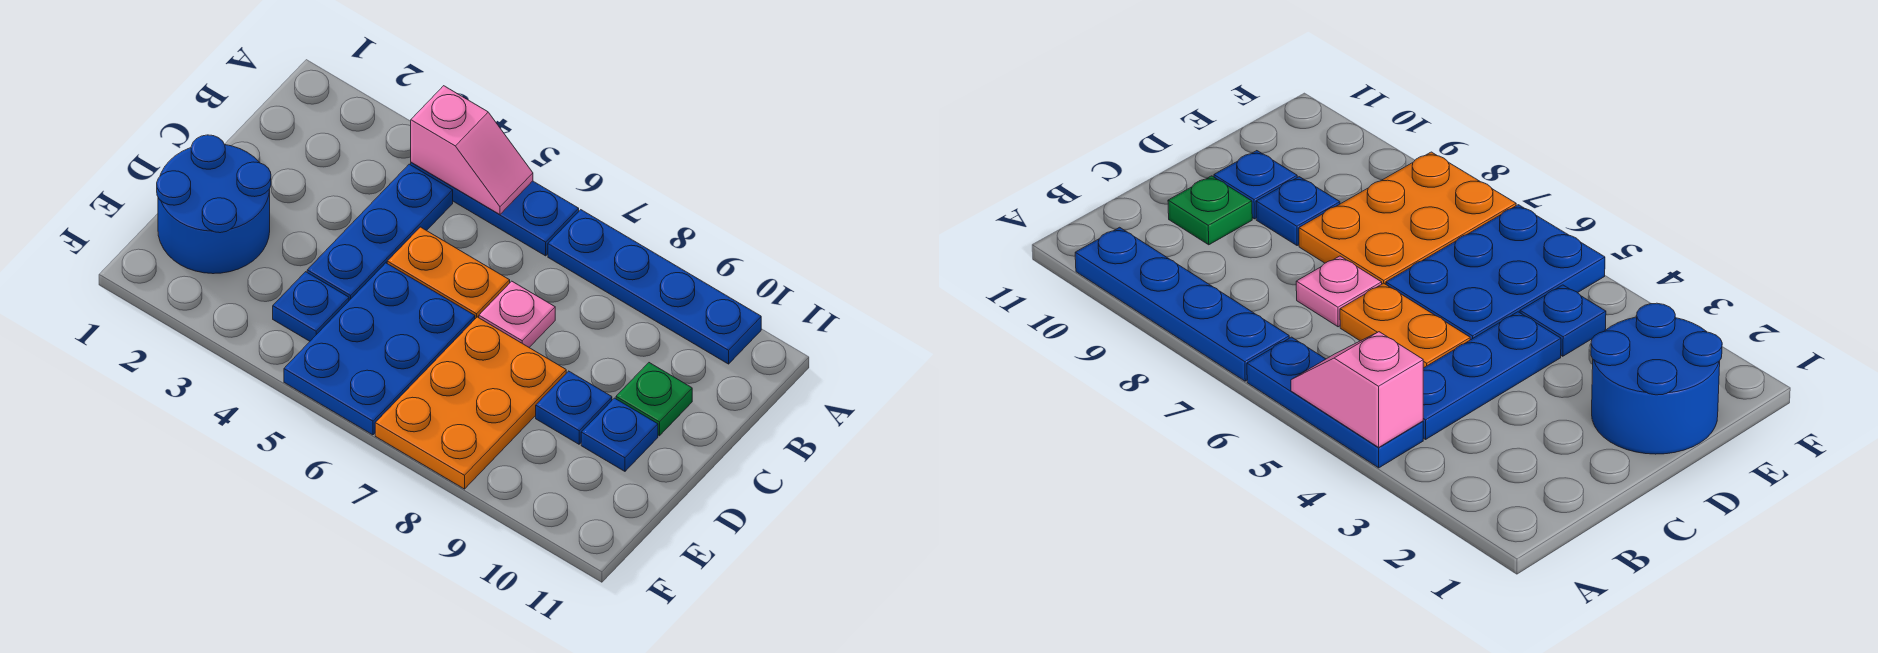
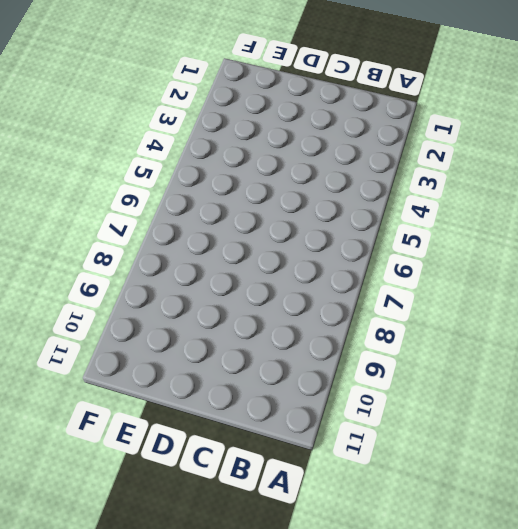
none -> blue 1x3 plate [411,163,579,256]
none -> blue 1x4 plate [548,210,761,364]
none -> blue 1x3 plate [307,164,453,300]

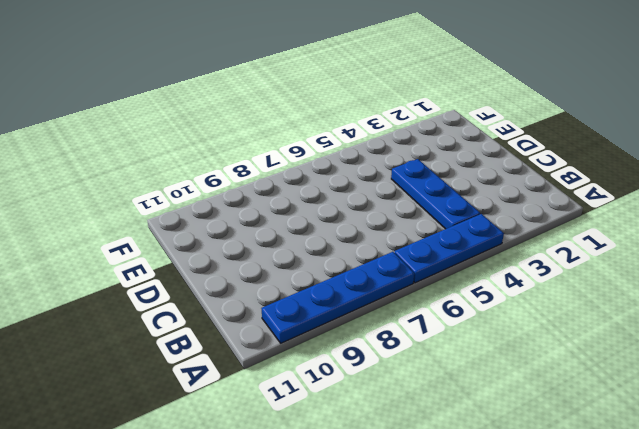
none -> orange 1x2 plate [387,227,510,319]
none -> pink 1x1 plate [479,281,555,347]
none -> green 1x1 plate [616,363,692,436]

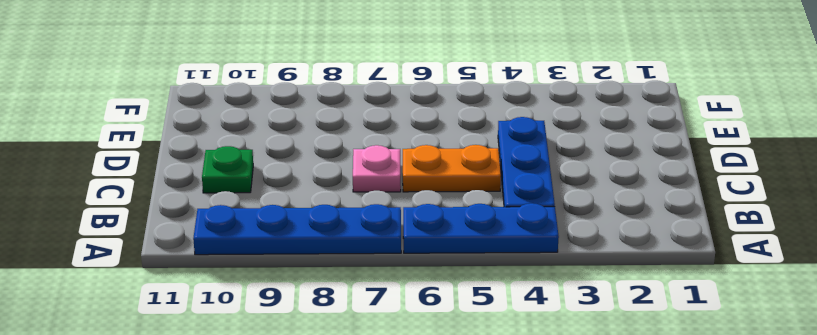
none -> blue 2x2 round brick [157,135,271,274]
none -> blue 2x3 plate [284,263,475,435]
none -> orange 2x3 plate [375,317,566,489]

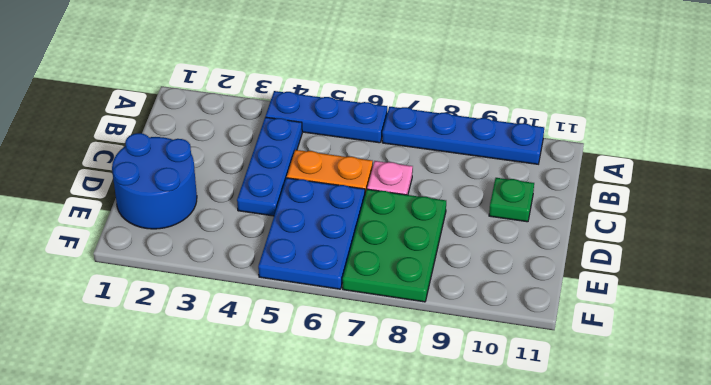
green 2x3 plate [343,189,446,302] -> orange 2x3 plate [375,317,566,489]
none -> blue 1x1 plate [536,371,612,444]
none -> blue 1x1 plate [581,398,658,471]
none -> blue 1x1 plate [273,272,349,341]

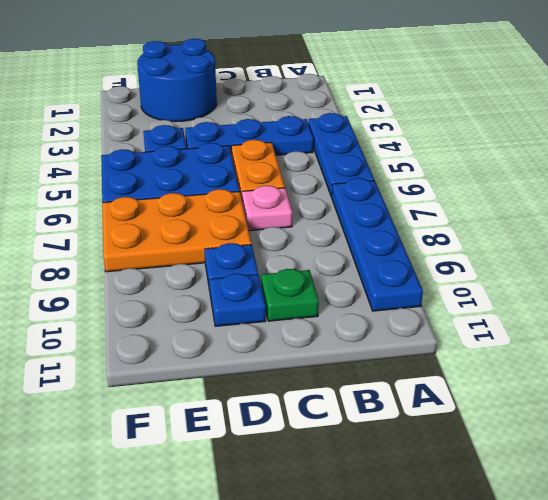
none -> pink 1x2 slope [411,86,533,214]

